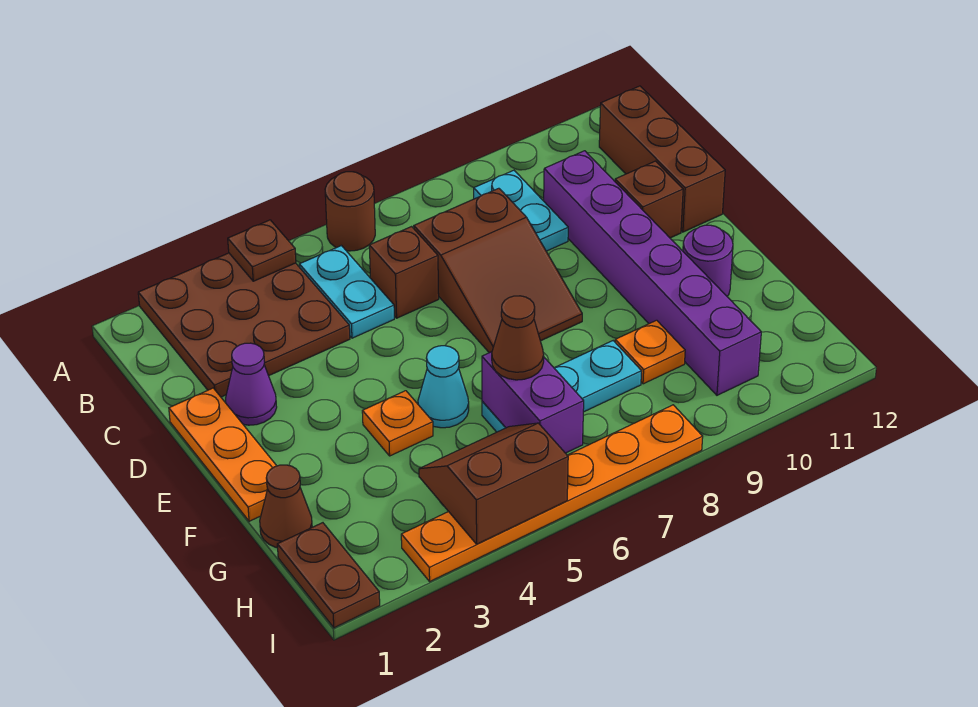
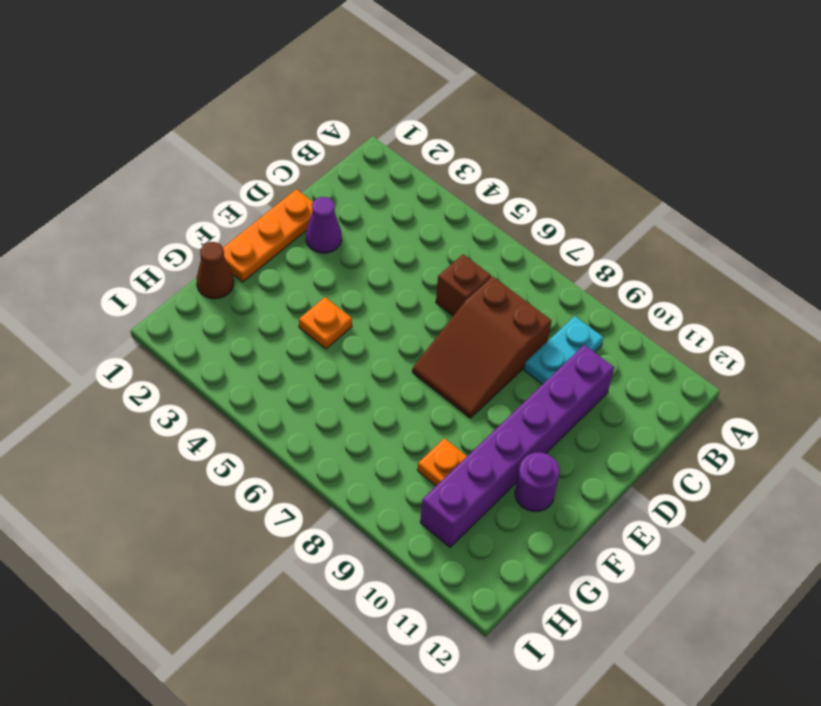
none -> brown 3x3 plate [138,253,350,397]
none -> brown 1x1 round brick [325,172,375,251]
none -> cyan 1x2 plate [299,246,394,338]

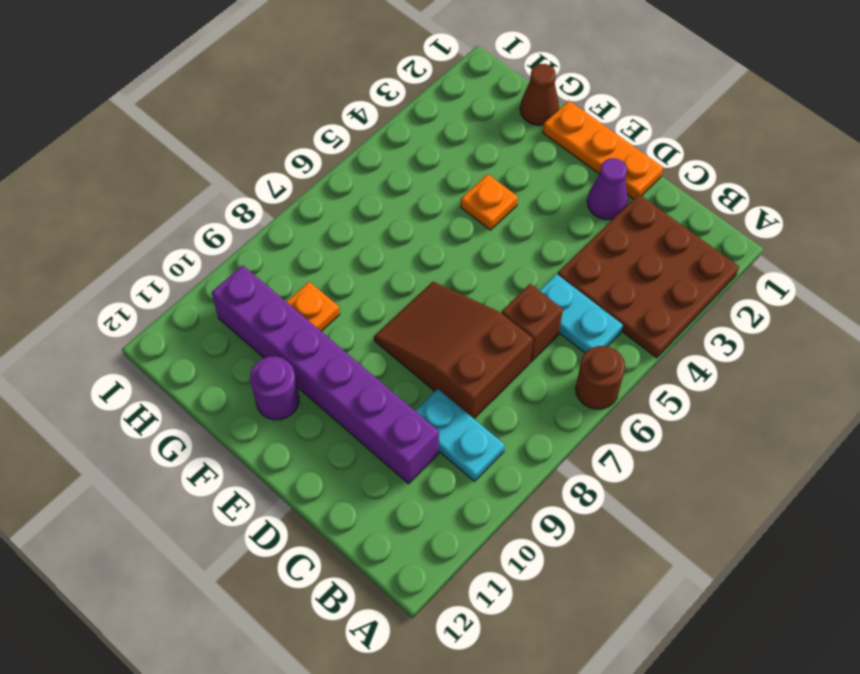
none -> brown 1x3 brick [599,86,725,232]
none -> brown 1x1 brick [615,161,683,238]
none -> cyan 1x1 cone [418,346,469,428]

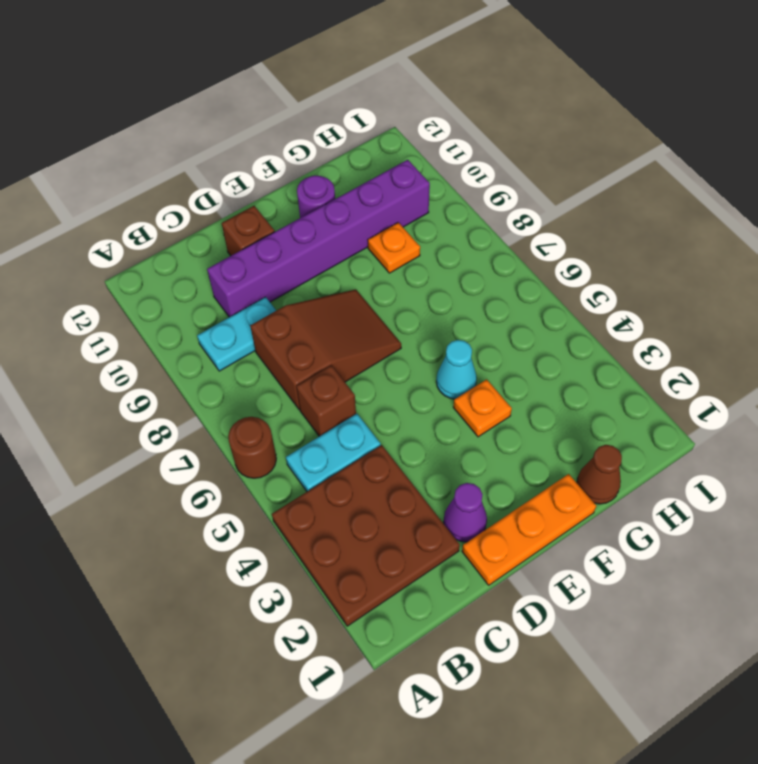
none -> brown 1x3 brick [599,86,725,232]
none -> cyan 1x3 plate [482,341,642,432]
none -> brown 1x2 plate [277,523,380,628]

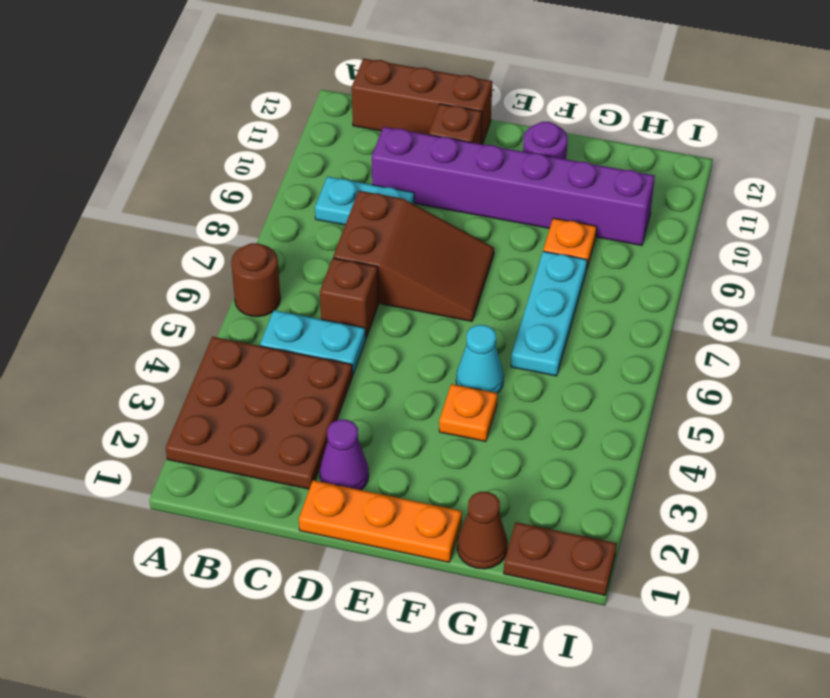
none -> orange 1x6 plate [401,405,703,581]
none -> brown 1x1 plate [228,220,296,281]
none -> purple 1x2 brick [482,352,584,453]

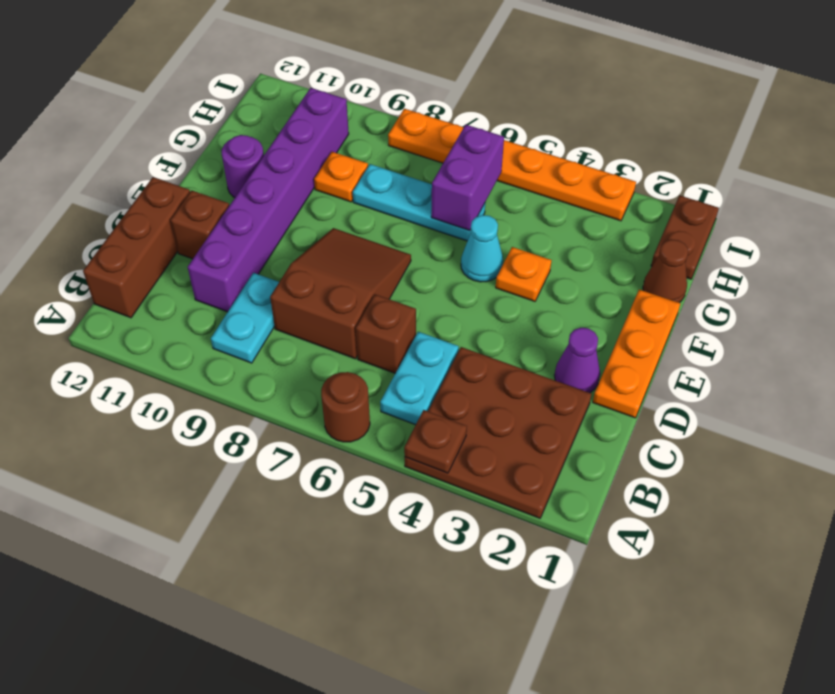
none -> brown 2x2 slope [419,423,568,544]
none -> brown 1x1 cone [492,296,544,380]

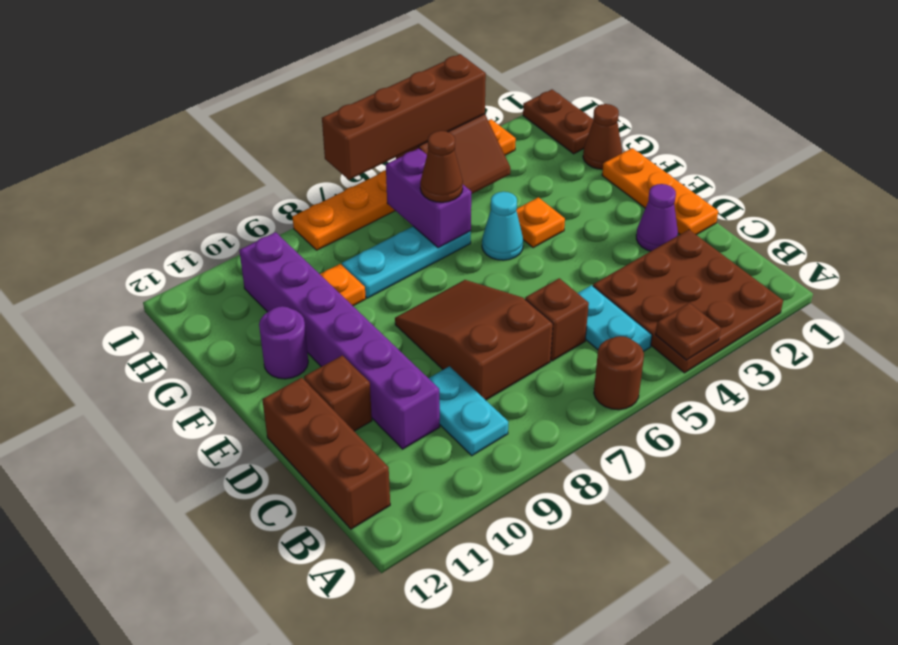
brown 1x4 brick [322,54,486,180] -> none

